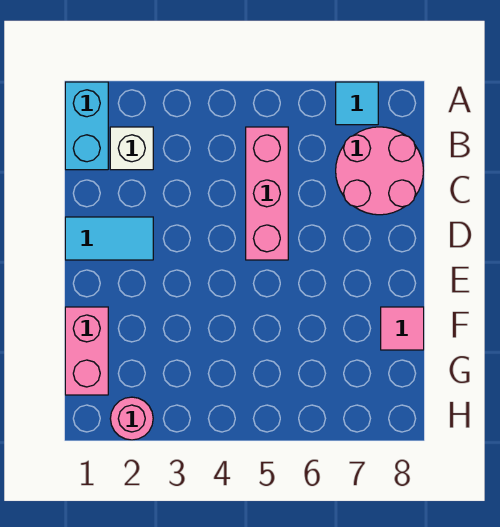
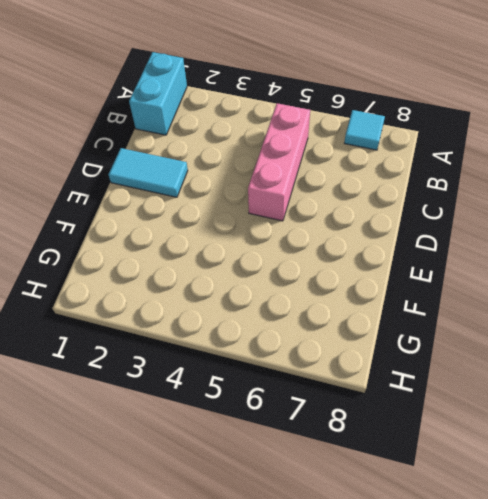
none -> white 1x1 brick [110,127,153,170]
none -> pink 2x2 round brick [336,127,424,215]

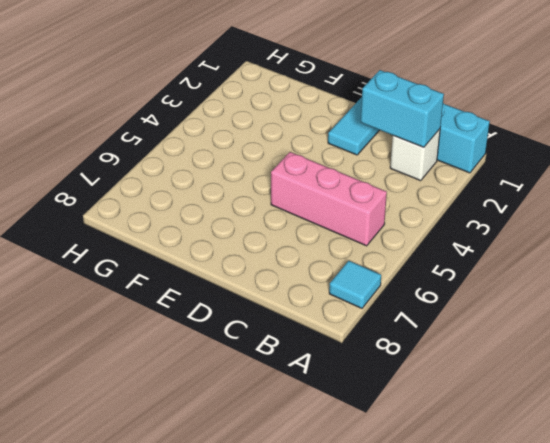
cyan 1x2 brick [361,70,444,147] -> none
none -> pink 2x2 round brick [336,127,424,215]
none -> pink 1x2 brick [65,307,108,395]

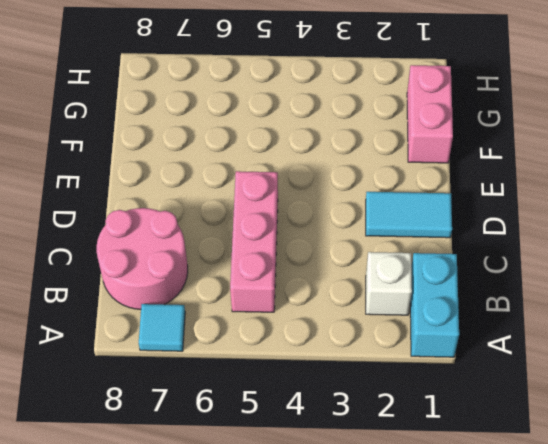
none -> pink 1x1 tile [381,307,424,350]
none -> pink 1x1 round brick [110,397,153,440]

